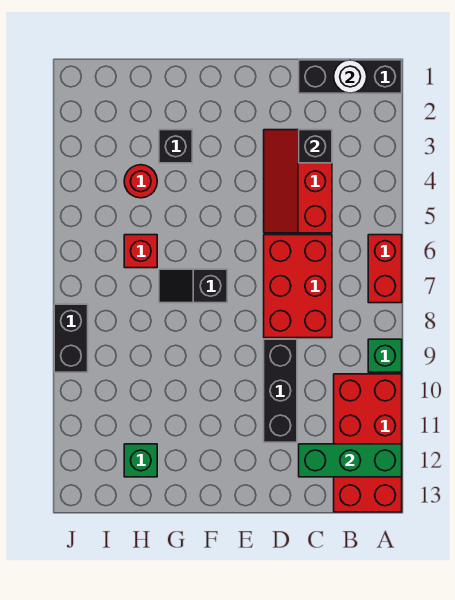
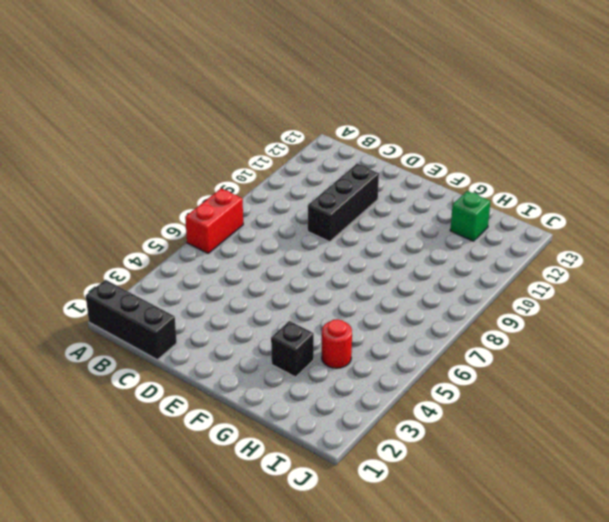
none -> green 1x1 brick [368,339,402,372]
none -> red 2x4 brick [334,374,402,512]
none -> red 2x3 slope [264,130,332,233]

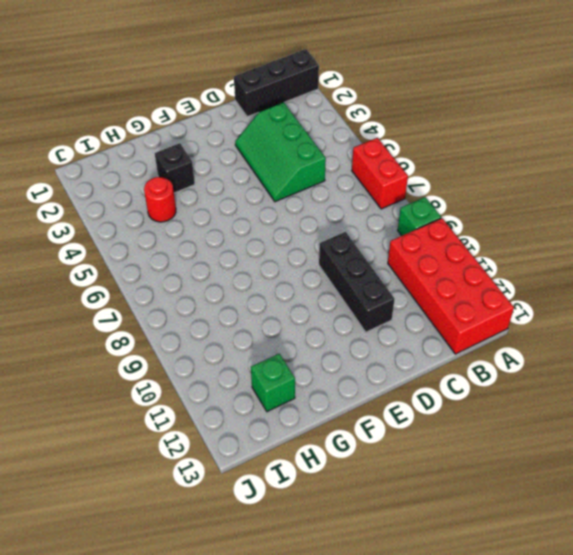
green 2x3 slope [235,103,326,202] -> red 2x3 slope [264,130,332,233]
none -> red 2x3 brick [264,235,332,338]
none -> black 1x2 slope [159,269,227,303]
none -> red 1x1 brick [124,235,157,268]

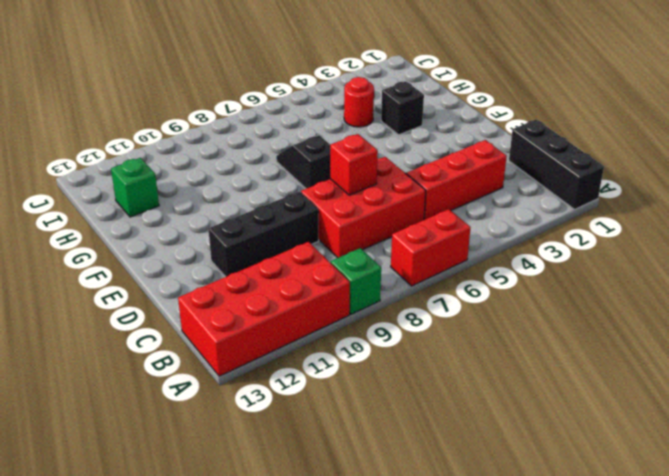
red 1x1 brick [330,134,378,195] -> red 1x1 brick moved to [124,235,157,268]
none -> black 1x2 brick [54,304,88,372]
none -> green 1x3 brick [299,444,402,477]
none -> white 1x1 round brick [334,60,367,93]

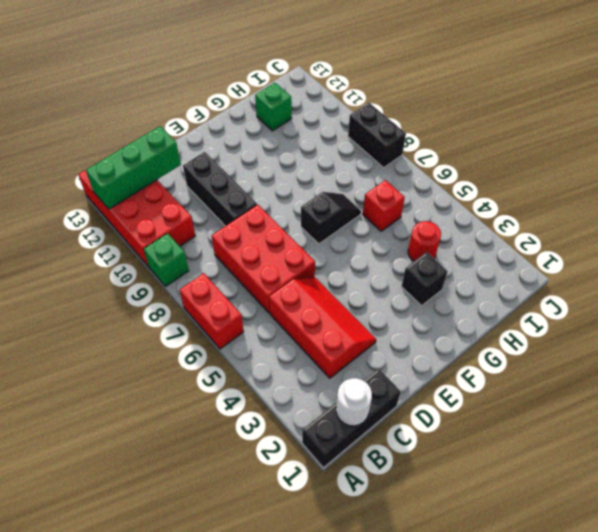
none -> black 1x1 brick [299,130,332,163]

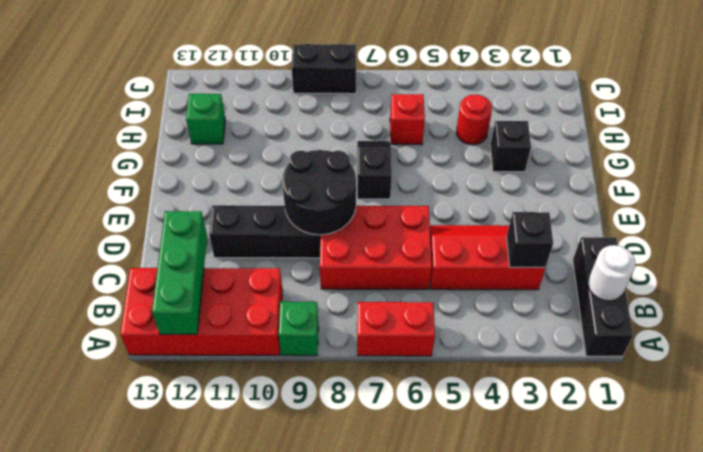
black 2x2 round brick [282,150,356,235] -> none

